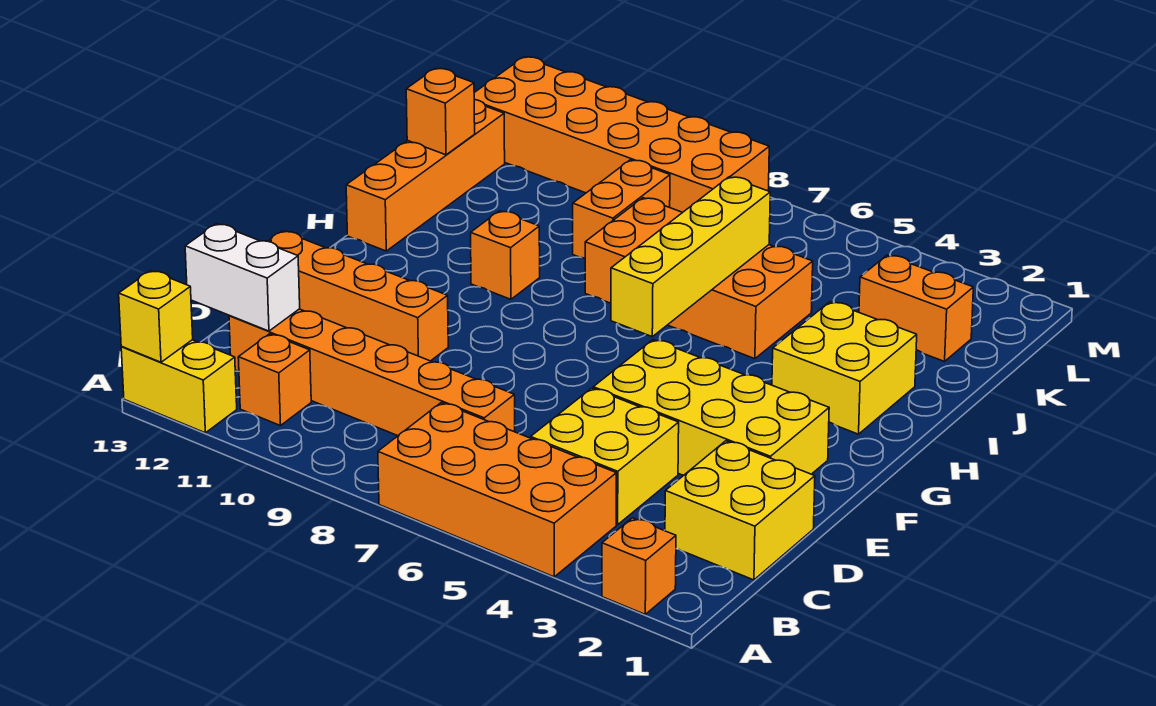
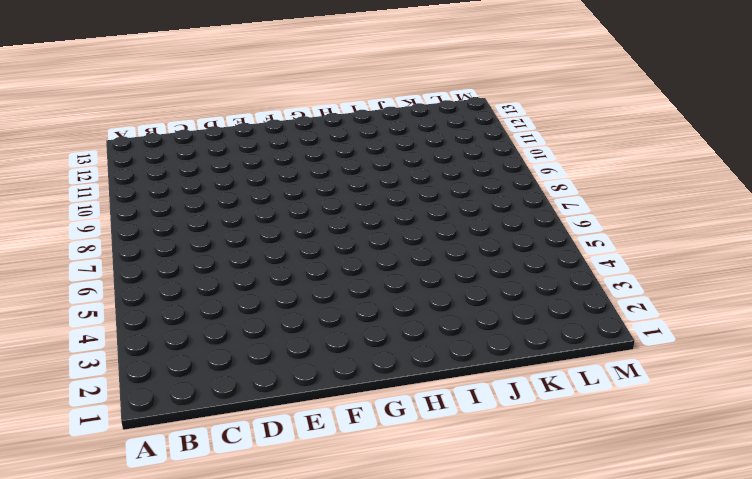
none -> orange 1x1 brick [602,518,676,614]
none -> orange 2x4 brick [378,403,616,577]
none -> yellow 1x2 brick [121,340,237,433]

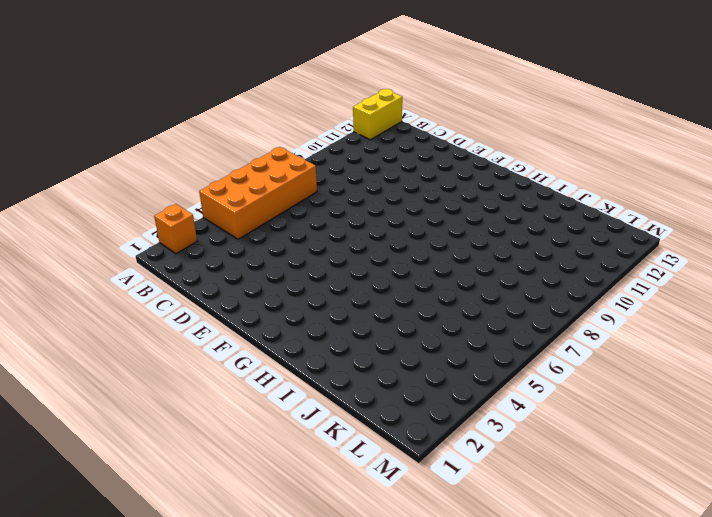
none -> orange 1x1 brick [238,334,311,426]
none -> yellow 2x2 brick [665,441,815,580]
none -> yellow 2x2 brick [531,388,679,525]

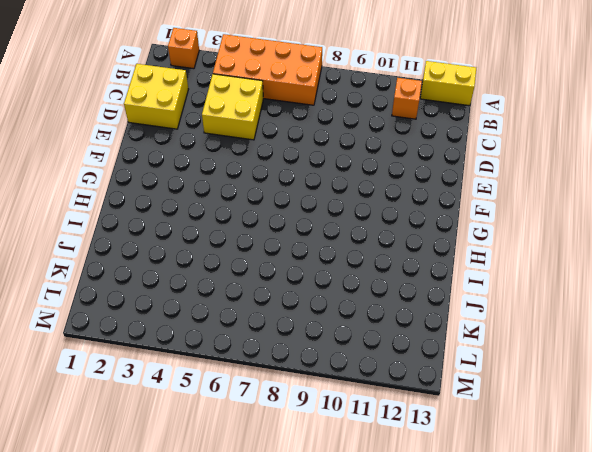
none -> orange 1x6 brick [229,309,515,436]
none -> yellow 2x4 brick [593,340,829,476]
none -> orange 1x4 brick [268,231,448,361]

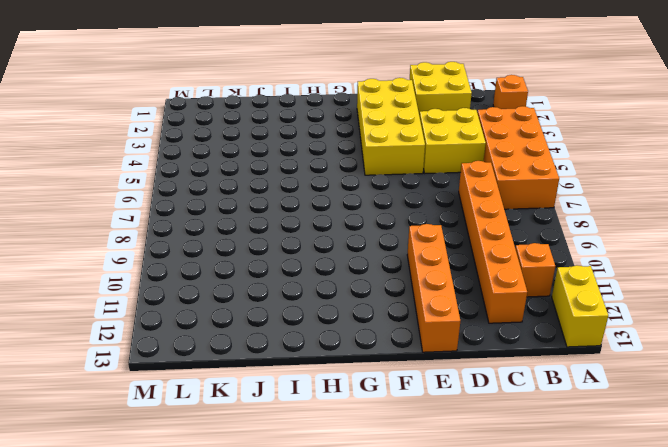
none -> yellow 2x2 brick [772,302,917,434]
none -> orange 1x1 brick [471,211,540,299]
none -> orange 1x4 brick [346,100,505,251]

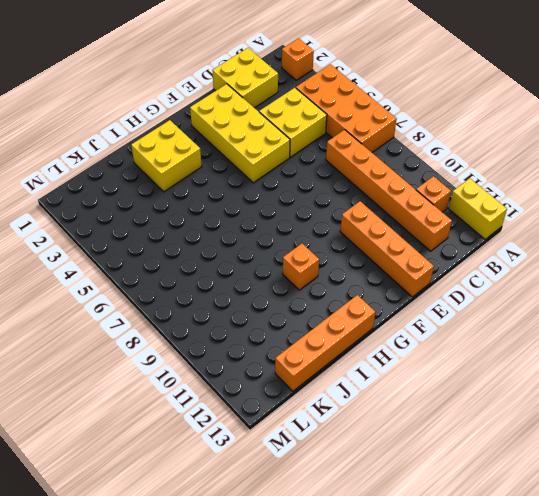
none -> orange 2x4 brick [585,198,813,359]
none -> orange 1x2 brick [573,160,670,258]
none -> orange 1x2 brick [859,255,973,361]

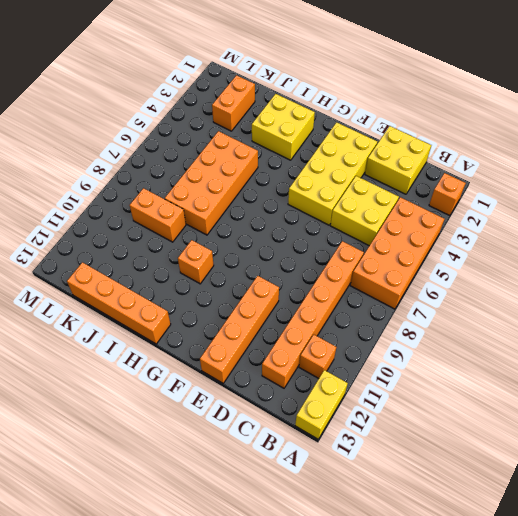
none -> orange 2x6 brick [474,57,769,212]
none -> yellow 1x1 brick [119,271,193,362]
none -> white 1x2 brick [185,224,300,331]

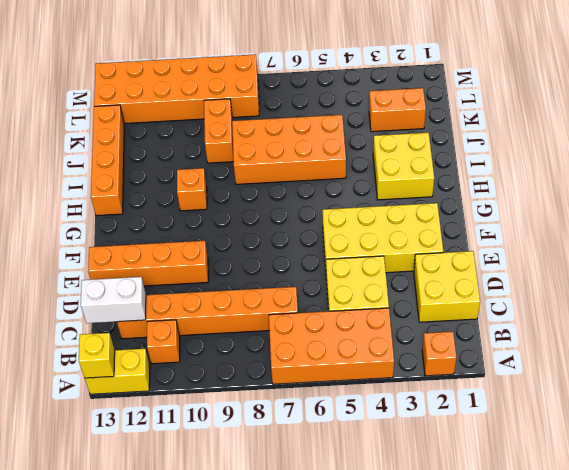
none -> yellow 1x4 brick [611,177,770,337]
none -> orange 1x1 brick [406,69,475,155]

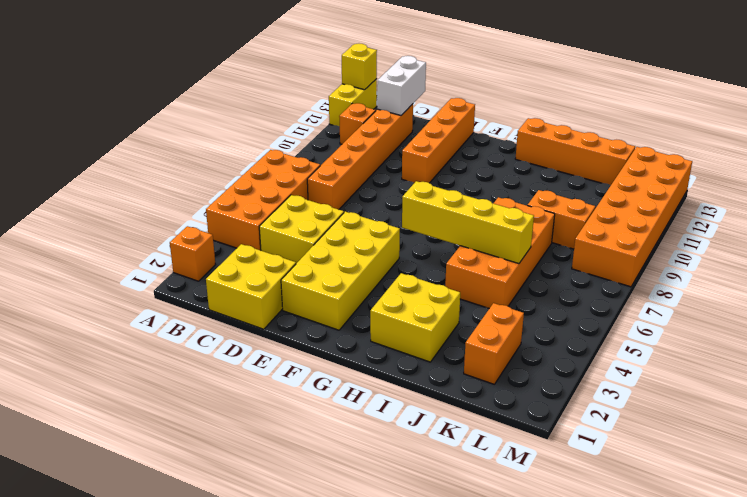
none -> orange 1x1 brick [471,211,540,299]
none -> orange 1x1 brick [406,69,475,155]

